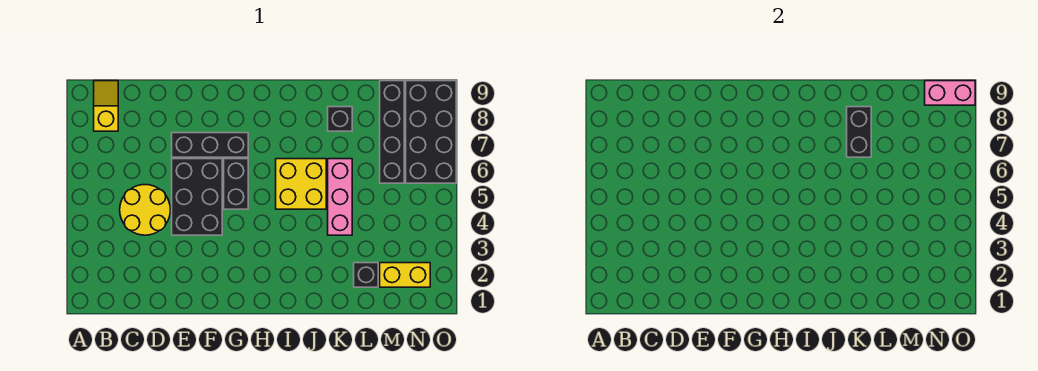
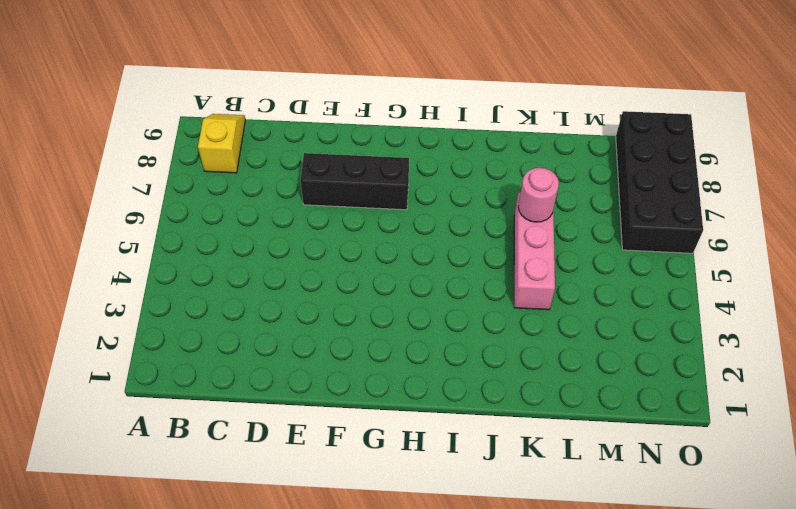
pink 1x1 round brick [518,168,559,222] -> none
none -> yellow 2x2 round brick [120,185,170,235]
none -> black 2x3 brick [172,159,222,235]
none -> black 1x2 brick [224,159,248,209]

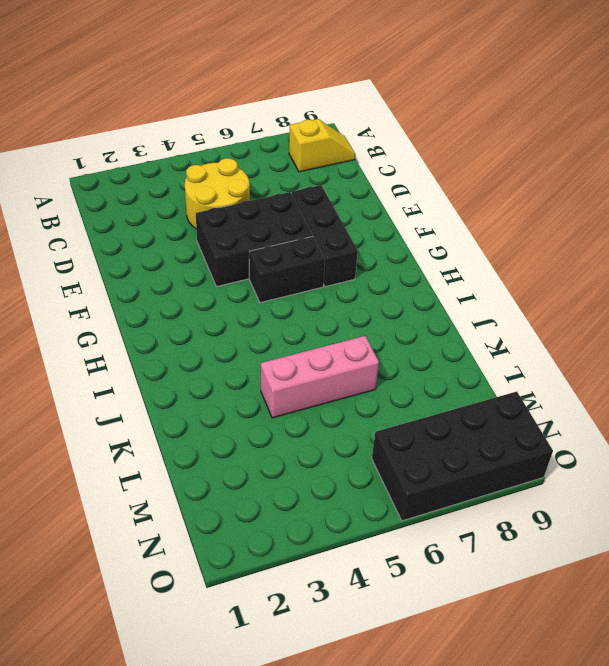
none -> yellow 2x2 brick [276,159,326,209]
none -> black 1x1 brick [328,107,352,131]
none -> black 1x1 brick [354,263,378,287]

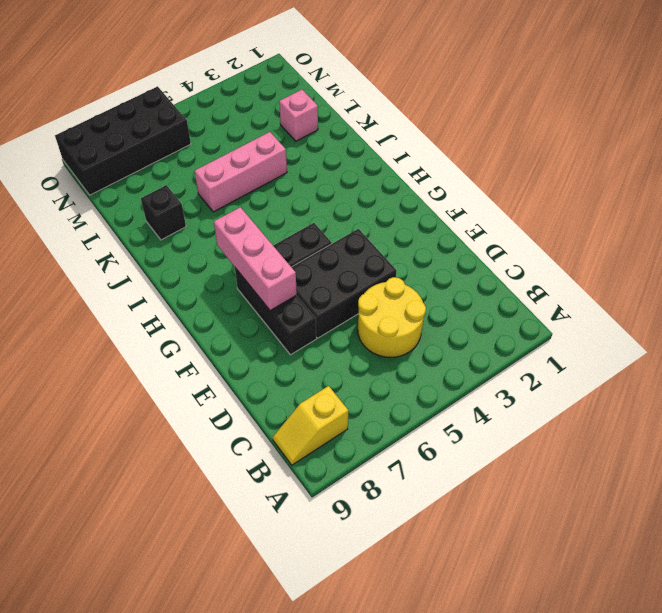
pink 1x3 brick [214,207,297,310] -> none
pink 1x1 brick [279,90,318,141] -> black 1x1 brick [354,263,378,287]
none -> yellow 2x2 brick [276,159,326,209]
none -> yellow 1x2 brick [380,263,430,287]
none -> black 1x4 brick [380,81,404,183]

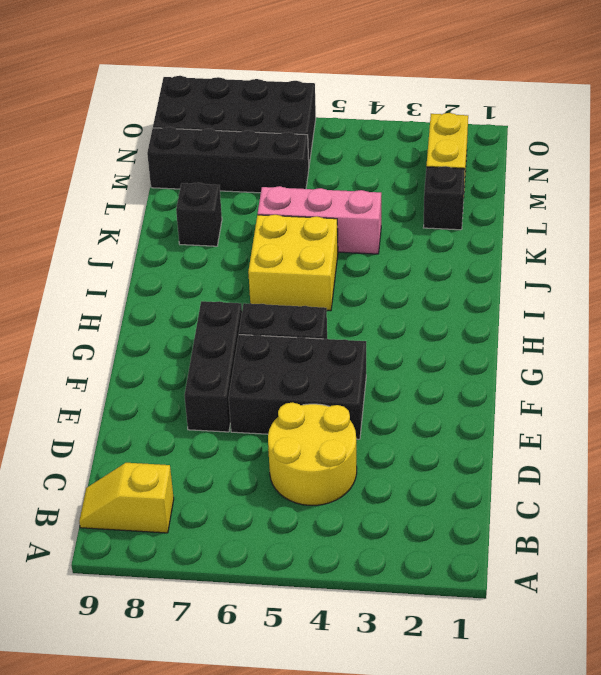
none -> black 1x2 brick [847,107,871,157]
none -> pink 1x2 brick [925,81,975,105]

